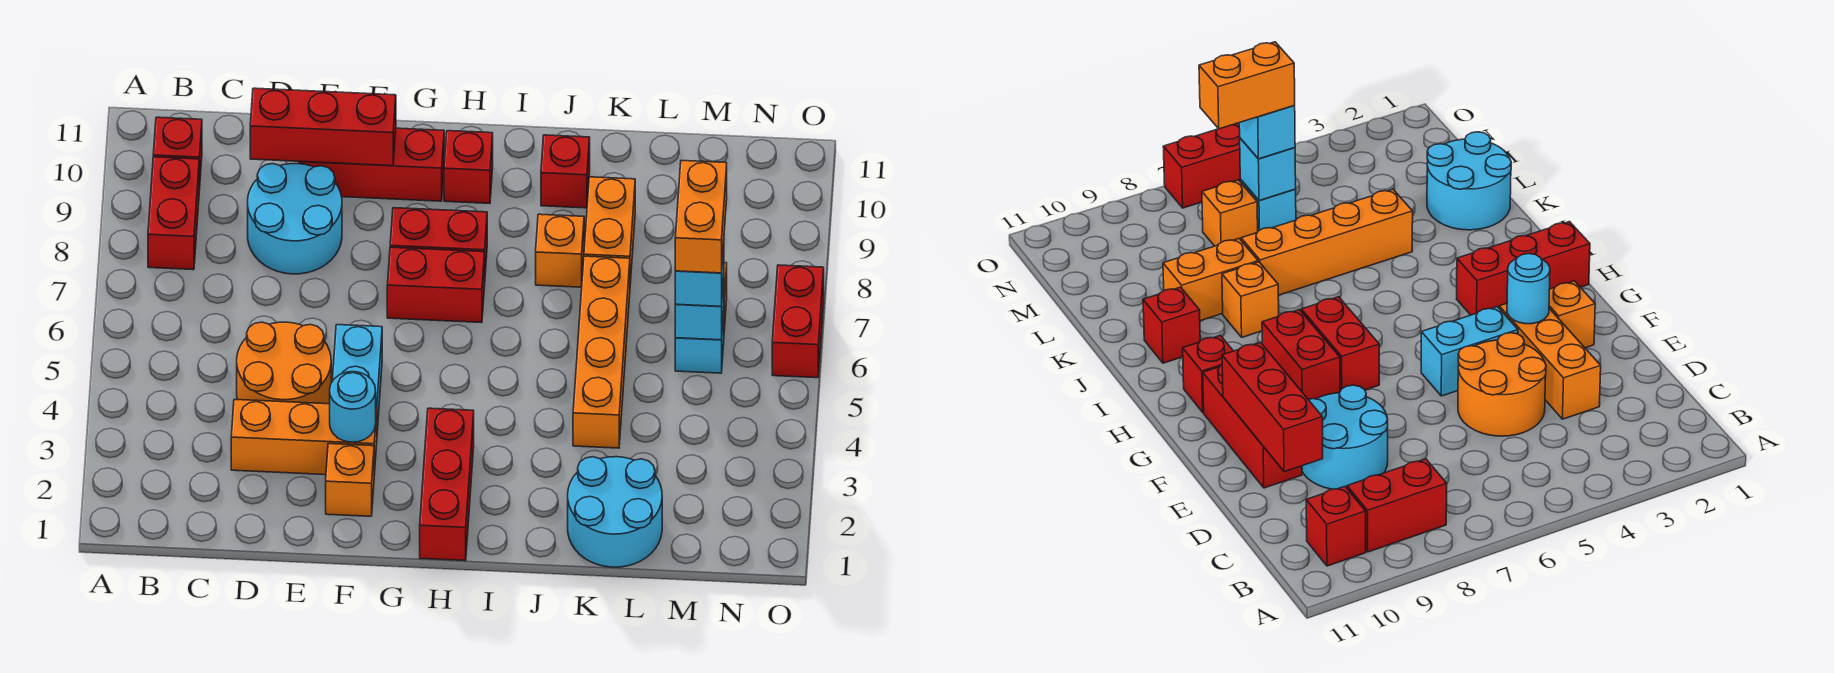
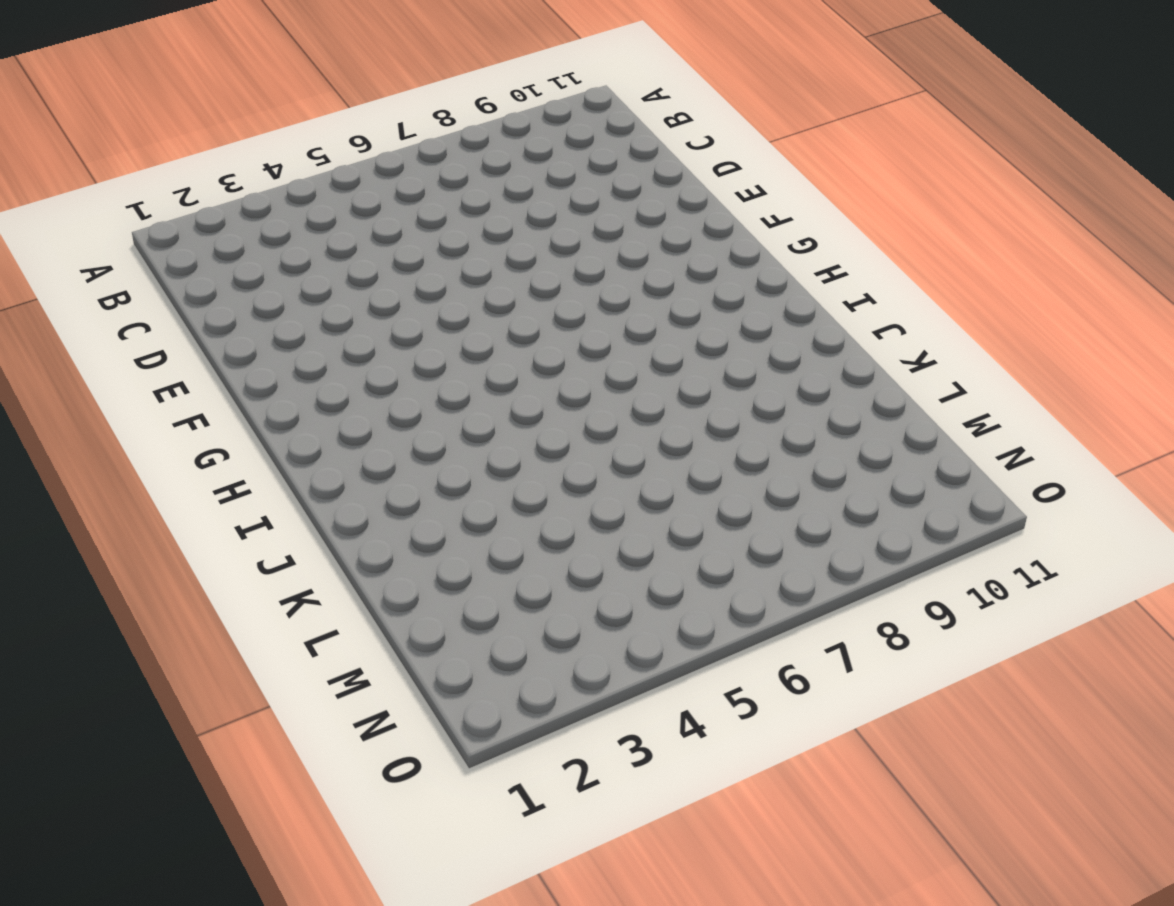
none -> red 1x2 brick [148,157,199,270]
none -> red 1x1 brick [153,117,202,190]
none -> orange 1x3 brick [231,399,377,475]

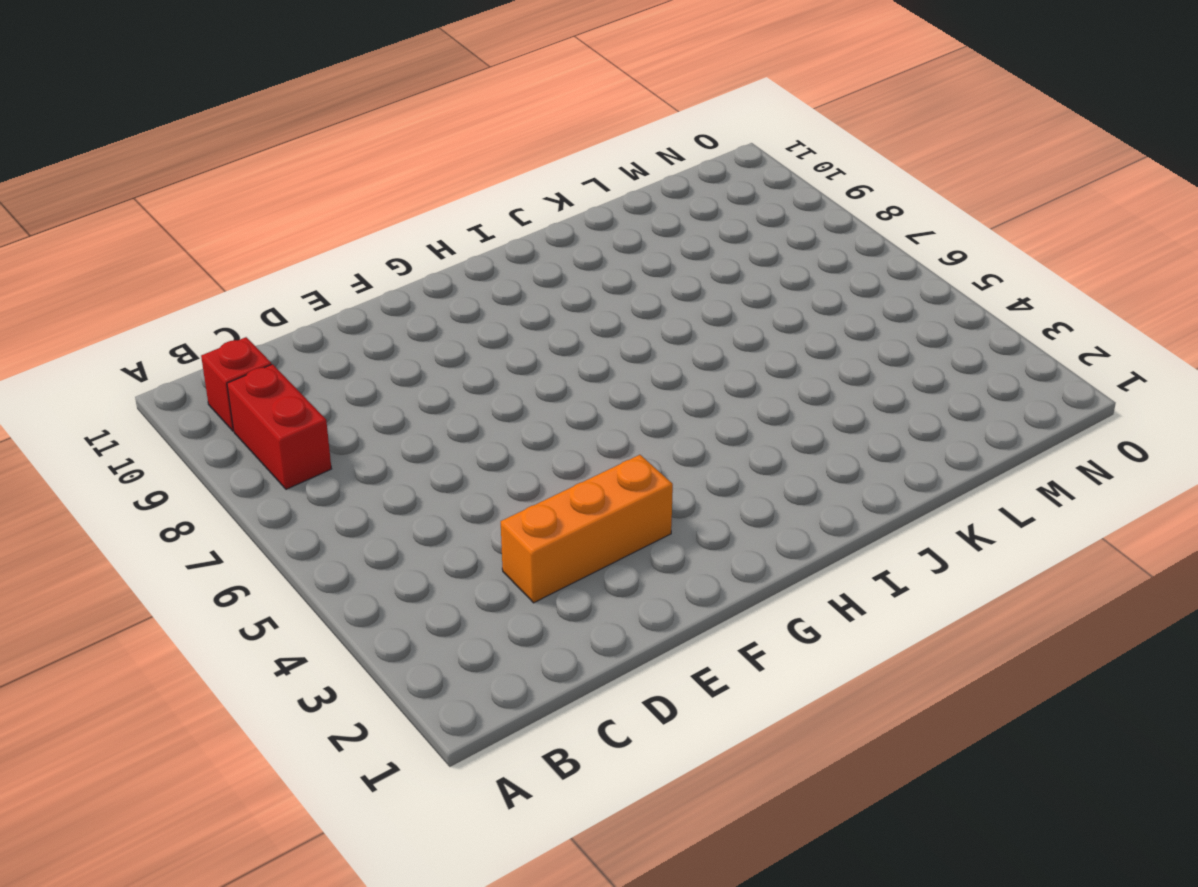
none -> orange 2x2 round brick [237,322,331,404]
none -> cyan 2x2 round brick [248,164,342,274]
none -> red 1x3 brick [299,128,444,201]

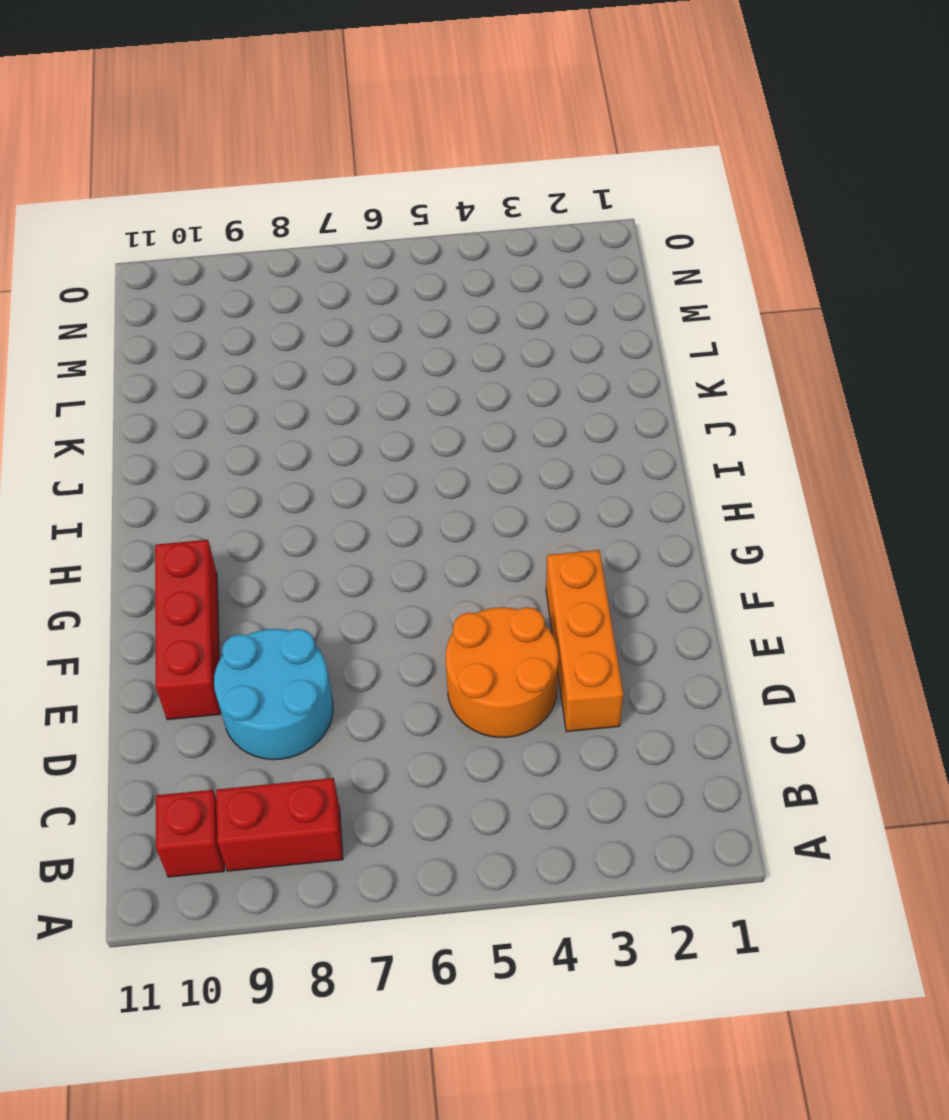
none -> orange 1x1 brick [326,444,374,516]
none -> cyan 1x2 brick [332,325,382,431]
none -> red 1x2 brick [387,247,485,323]

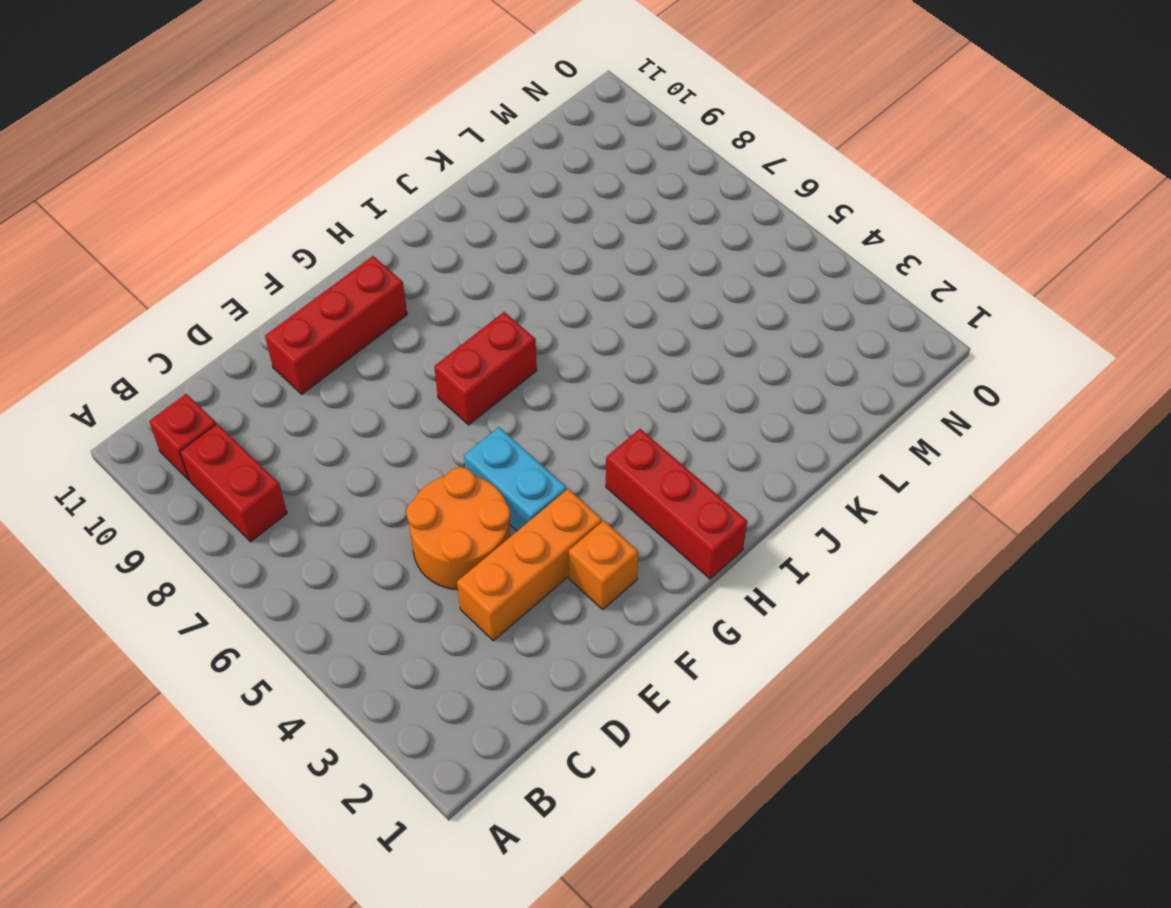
none -> cyan 2x2 round brick [248,164,342,274]
none -> red 1x2 brick [390,208,487,272]
none -> red 1x1 brick [444,131,493,203]

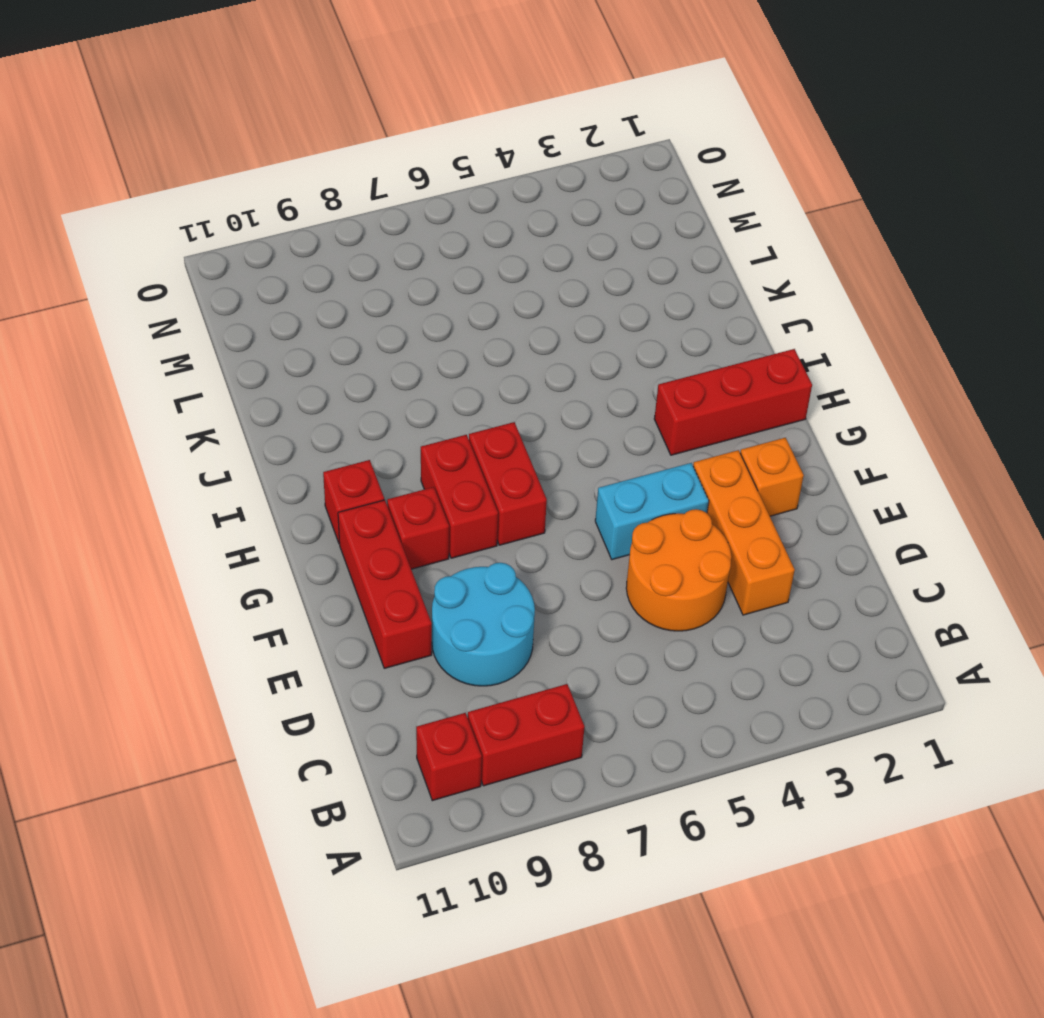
red 1x1 brick [387,487,449,569] -> red 1x1 brick moved to [541,135,590,208]
none -> orange 1x1 brick [536,214,584,287]
none -> cyan 2x2 round brick [568,457,662,567]
none -> orange 1x4 brick [573,256,630,448]

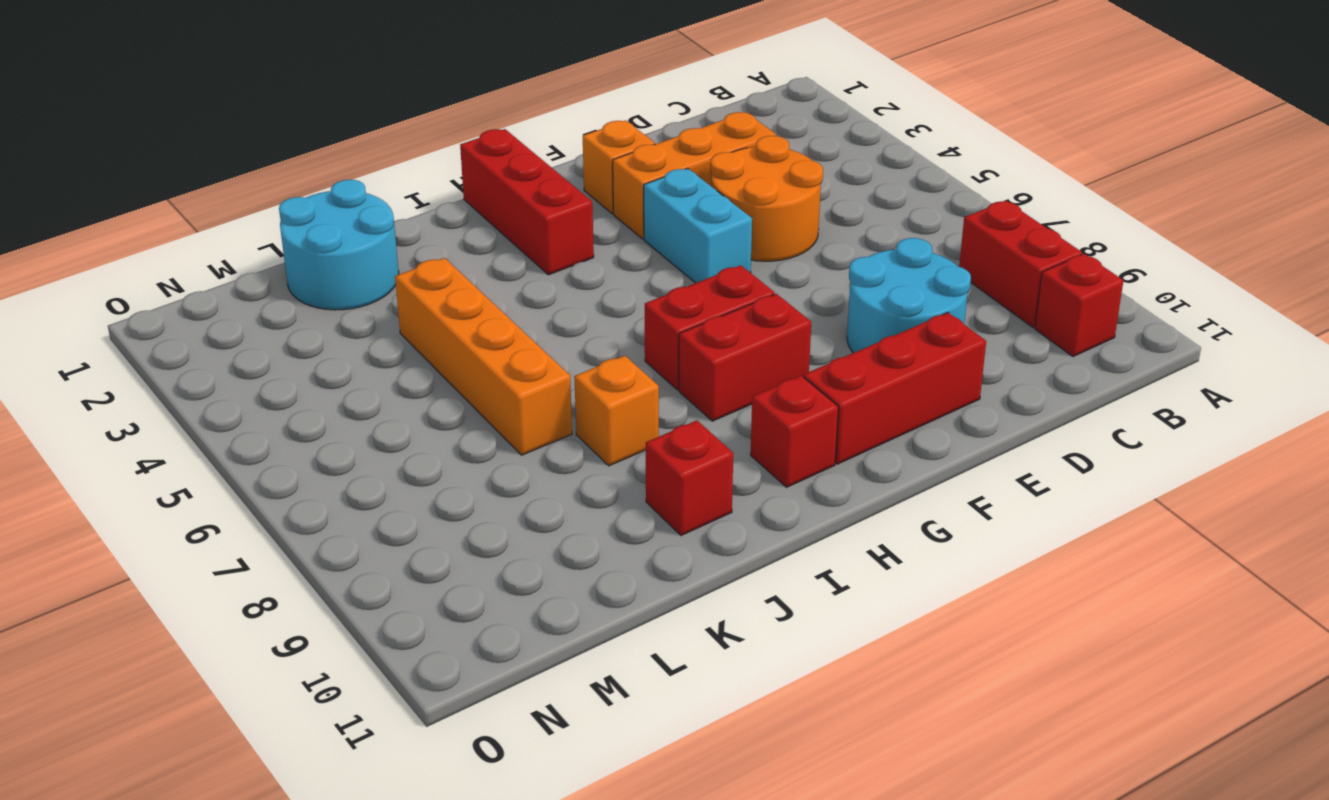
none -> orange 1x2 brick [584,177,635,283]
none -> cyan 1x1 brick [675,311,724,373]
none -> orange 1x1 brick [1202,180,1258,246]

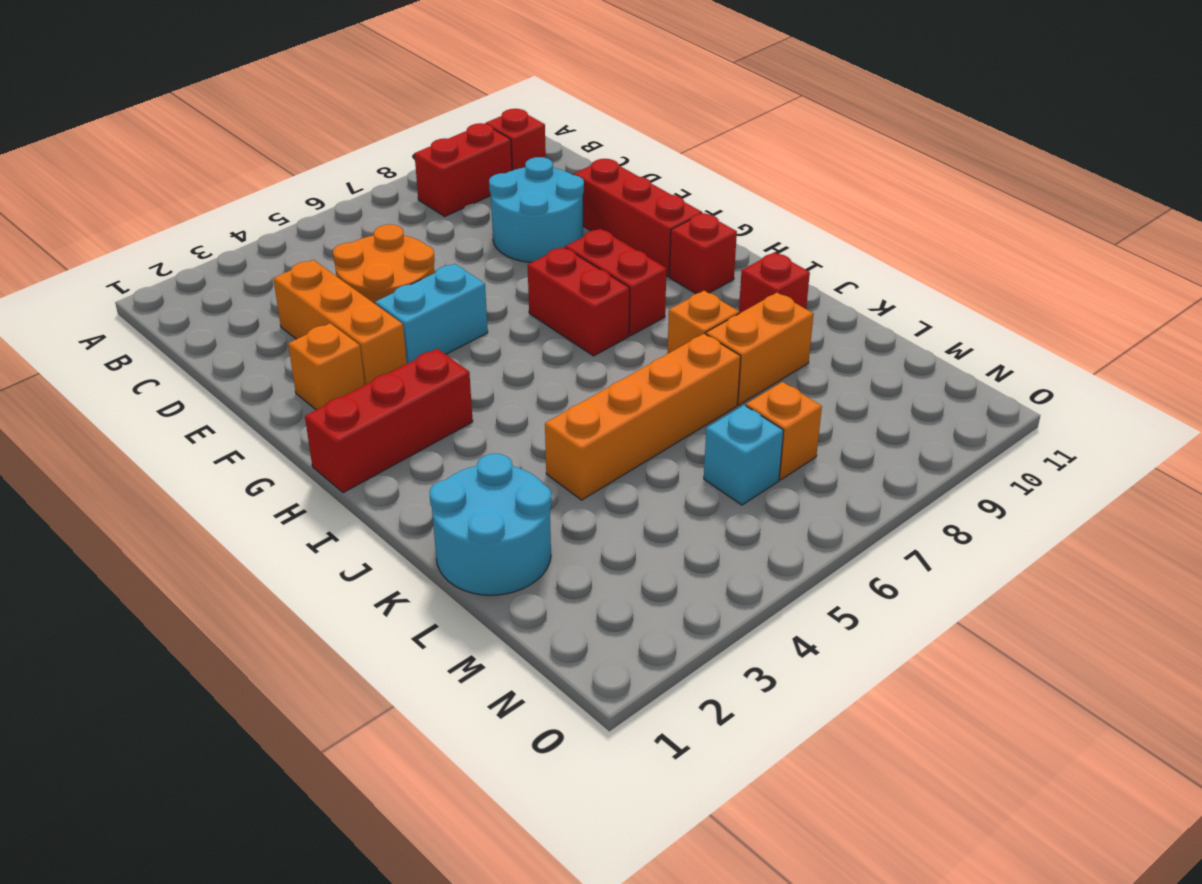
none -> red 1x2 brick [772,265,824,378]
none -> red 1x3 brick [250,88,396,166]
none -> cyan 1x1 round brick [330,372,376,442]

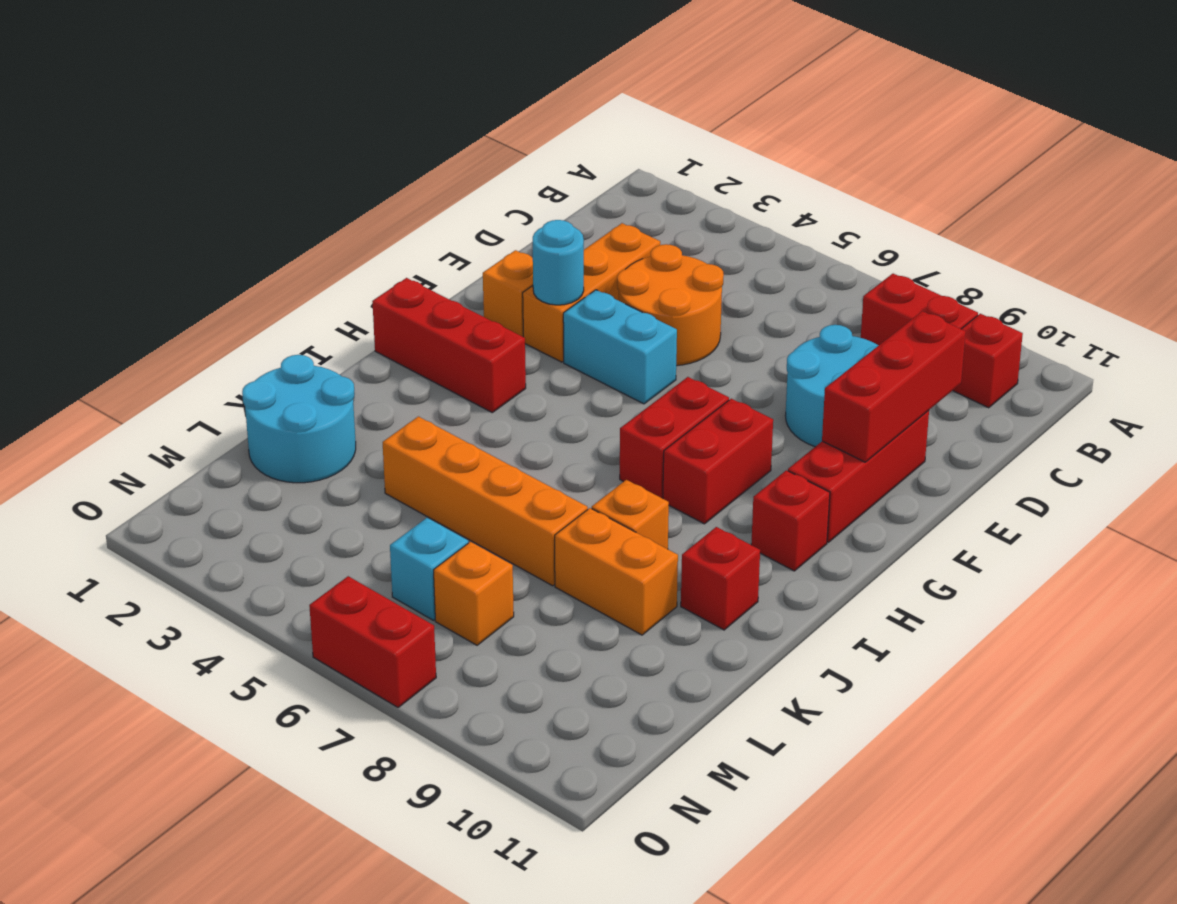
none -> cyan 1x1 brick [675,278,724,340]
none -> cyan 1x1 brick [675,244,724,306]
none -> orange 1x2 brick [675,160,727,273]

